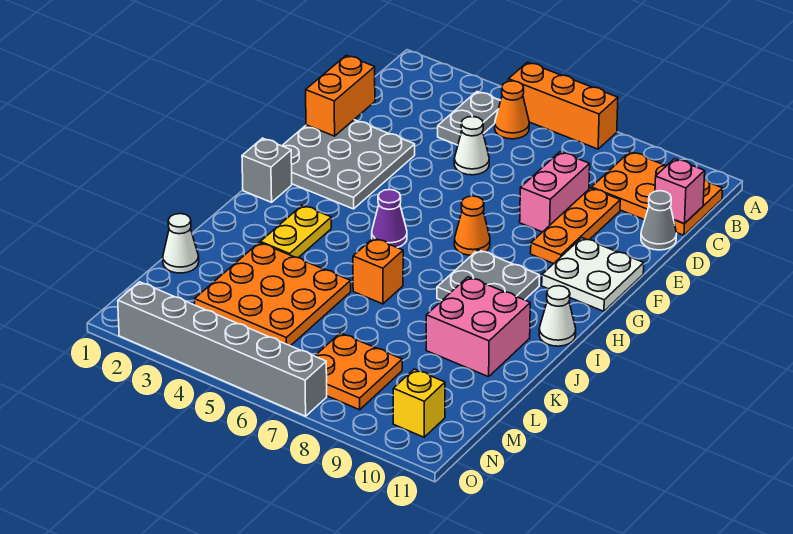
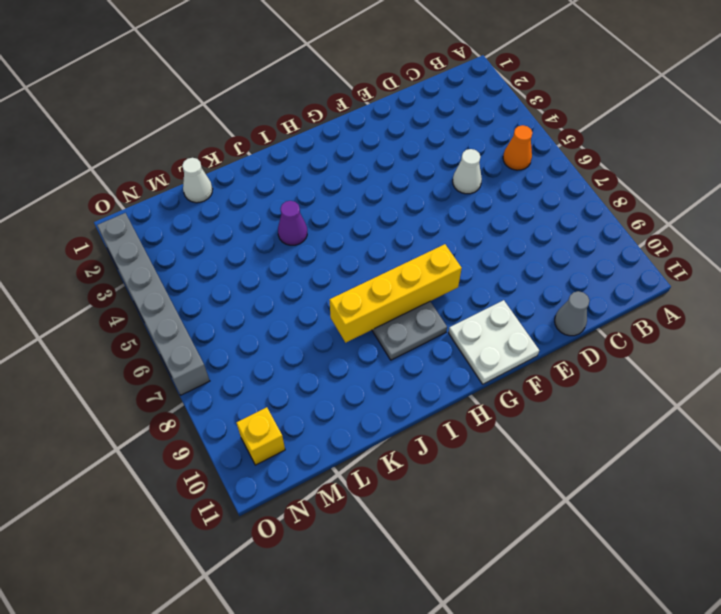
yellow 1x4 brick [330,244,462,343] -> none
purple 1x1 cone [278,201,307,245] -> purple 1x1 cone moved to [372,190,407,248]
none -> orange 1x3 brick [508,62,618,149]
none -> grey 1x2 plate [438,92,500,145]
none -> orange 2x3 plate [591,152,723,235]

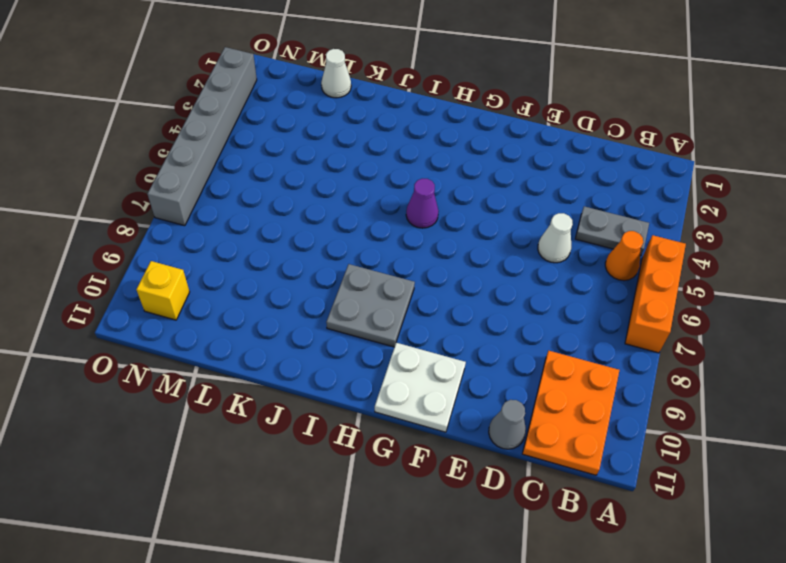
none -> pink 1x2 brick [520,152,590,232]
none -> orange 1x3 plate [531,188,620,264]
none -> grey 3x3 plate [282,120,415,209]

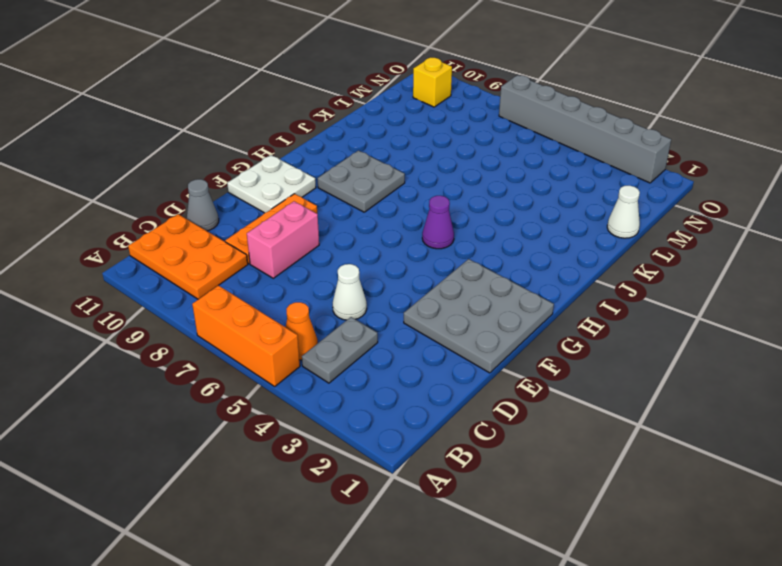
none -> orange 1x1 cone [454,196,490,255]
none -> grey 1x1 brick [242,138,292,202]
none -> yellow 1x2 plate [260,205,331,258]

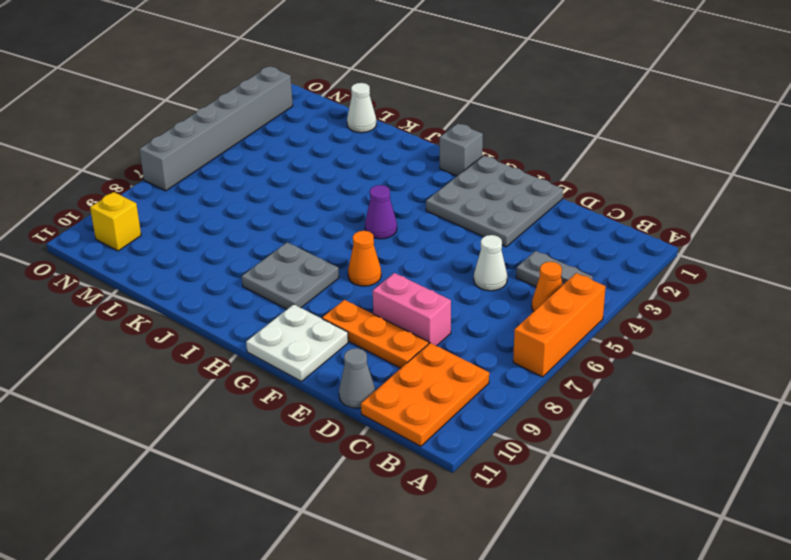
none -> yellow 1x2 plate [260,205,331,258]
none -> white 1x1 cone [539,286,576,346]
none -> orange 1x1 brick [353,238,403,304]

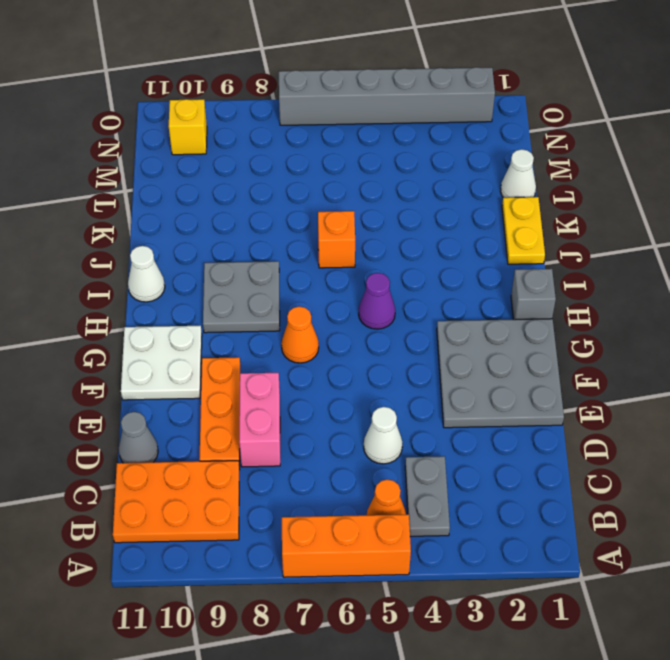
yellow 1x2 plate [502,197,545,264] -> yellow 1x2 plate moved to [260,205,331,258]
none -> pink 2x2 brick [426,277,530,377]
none -> orange 3x3 plate [195,242,351,346]
none -> orange 2x2 plate [315,333,402,410]

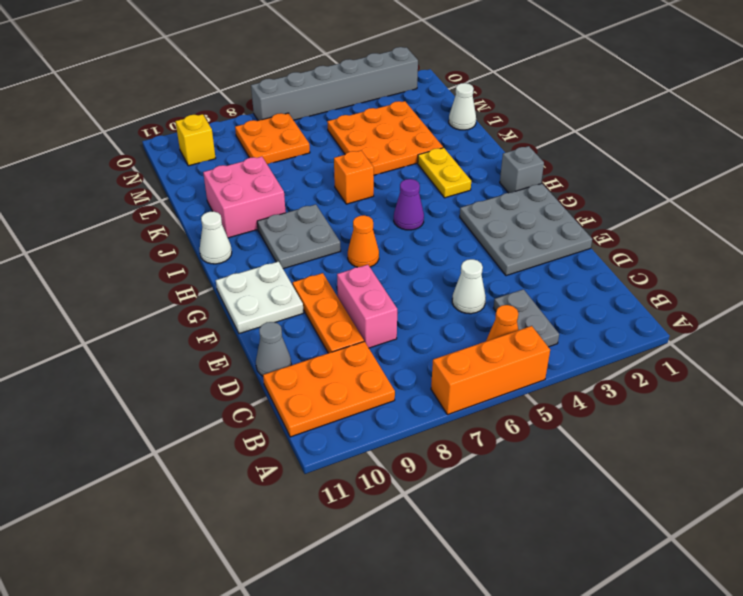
none -> pink 1x1 brick [655,159,705,224]
none -> orange 1x2 brick [306,55,375,136]

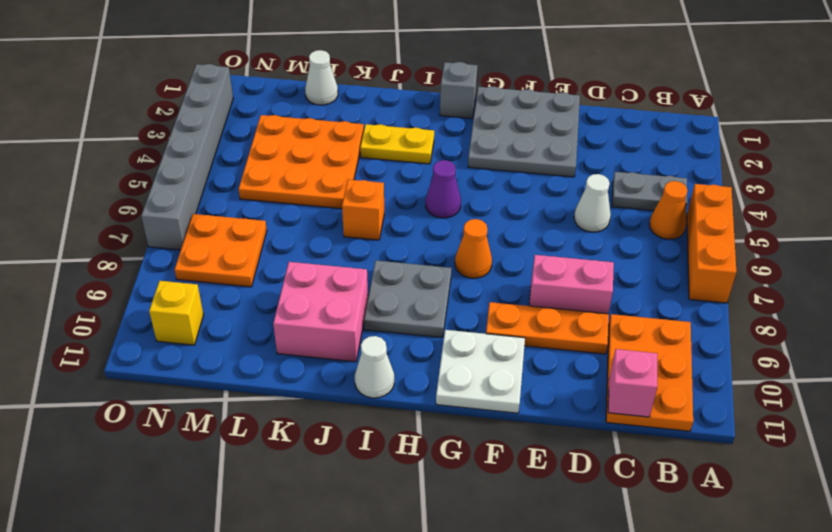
none -> grey 1x1 cone [641,191,677,250]
none -> orange 1x2 brick [306,55,375,136]

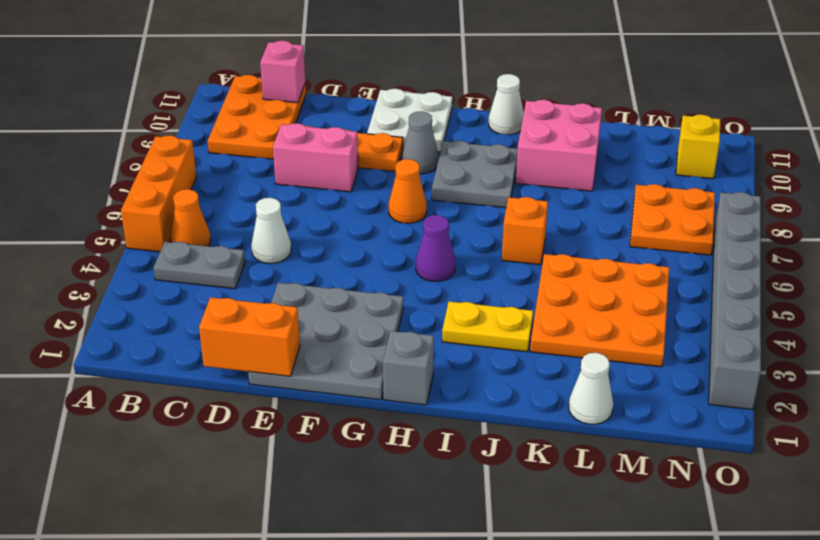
grey 1x1 cone [402,111,439,174] -> grey 1x1 cone moved to [641,191,677,250]

